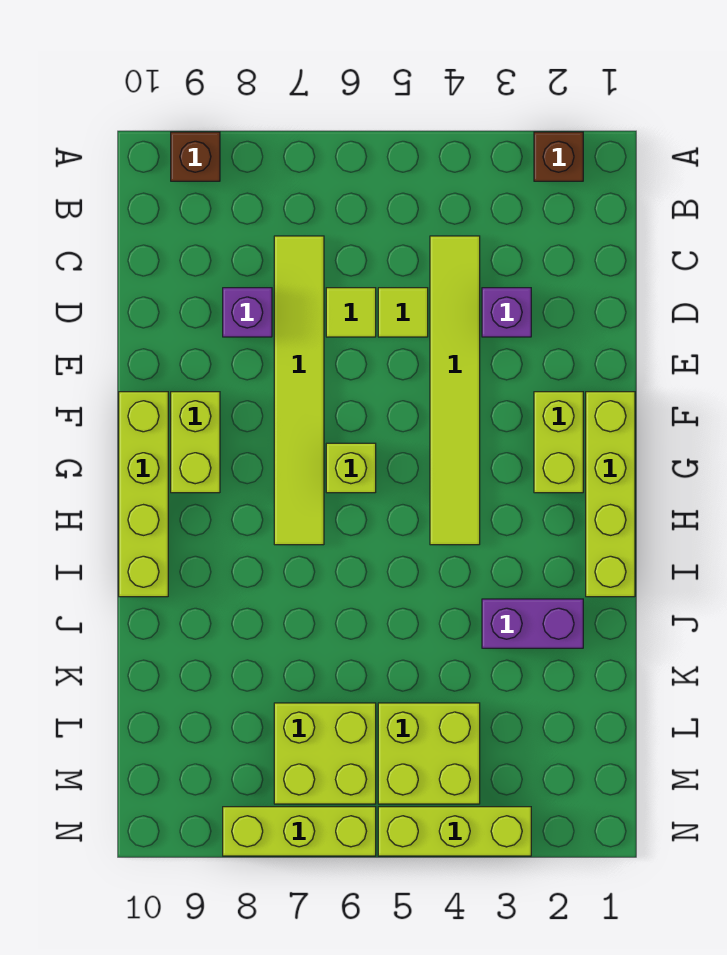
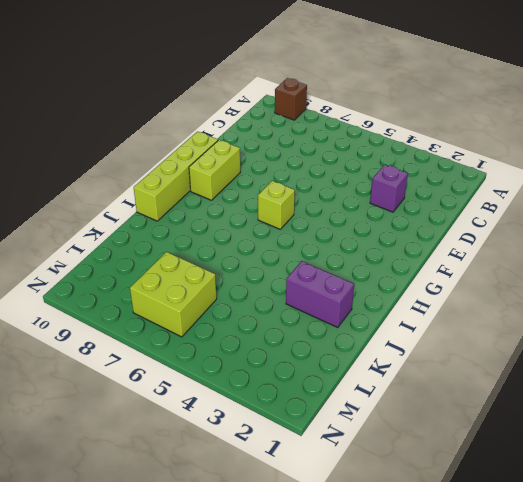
none -> brown 1x1 brick [534,132,583,181]
none -> lime 1x6 tile [430,236,480,545]
none -> lime 1x6 tile [274,236,324,545]

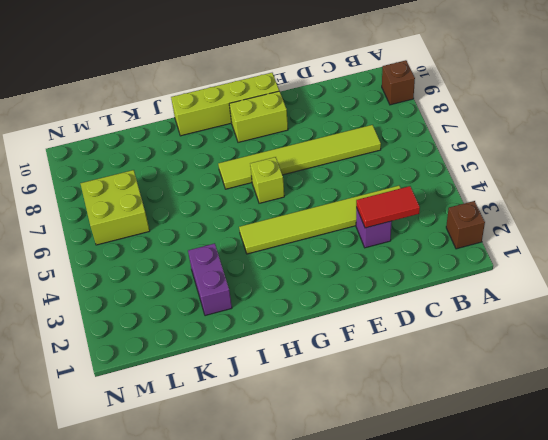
red 1x2 tile [356,186,420,228] -> none
none -> lime 1x1 tile [378,288,428,337]
none -> lime 1x1 tile [326,288,376,337]
none -> purple 1x1 brick [223,288,272,337]

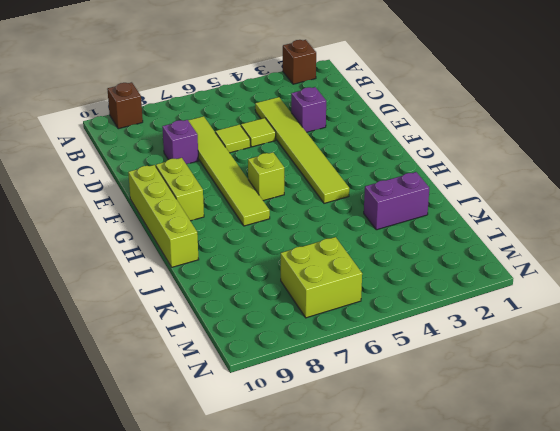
none -> lime 1x4 brick [586,392,635,597]
none -> lime 1x2 brick [534,392,583,493]
none -> lime 2x2 brick [378,703,480,804]

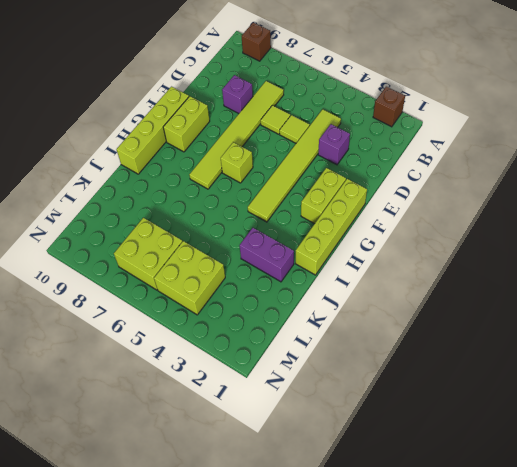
none -> lime 1x3 brick [378,807,531,856]
none -> lime 1x3 brick [223,807,376,856]

